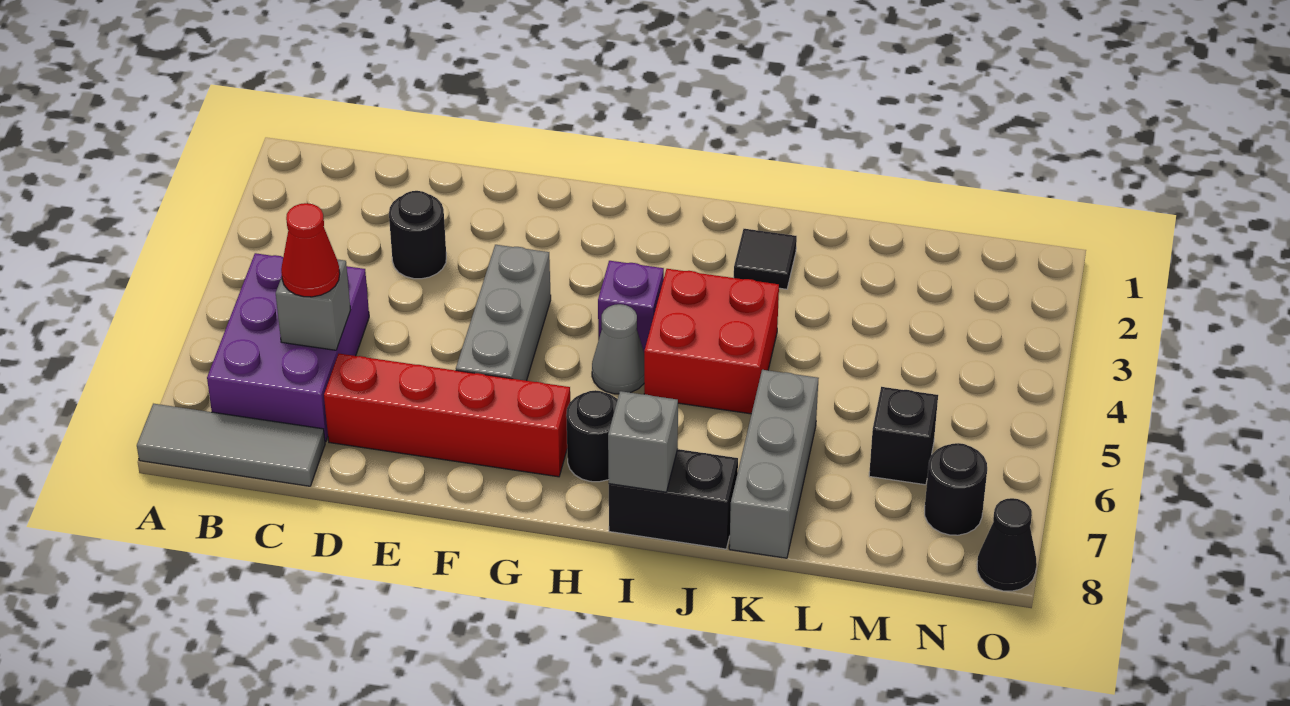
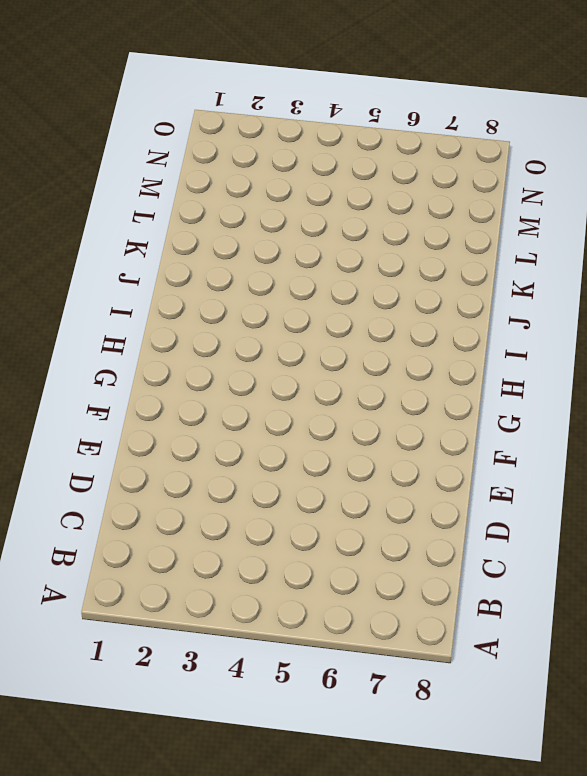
none -> grey 1x3 tile [137,404,325,486]
none -> purple 2x3 brick [207,253,369,442]
none -> black 1x1 round brick [389,191,446,279]

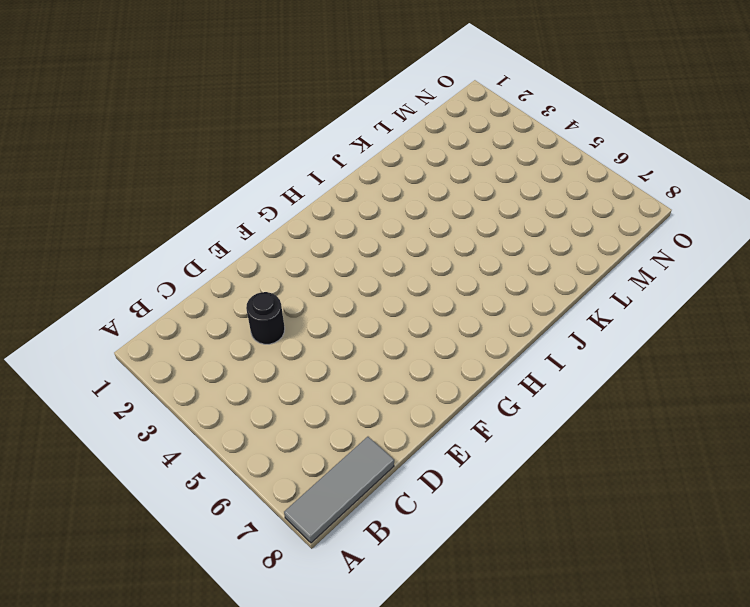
none -> purple 2x3 brick [207,253,369,442]
none -> red 1x4 brick [324,354,570,477]
none -> grey 1x3 brick [456,245,551,381]

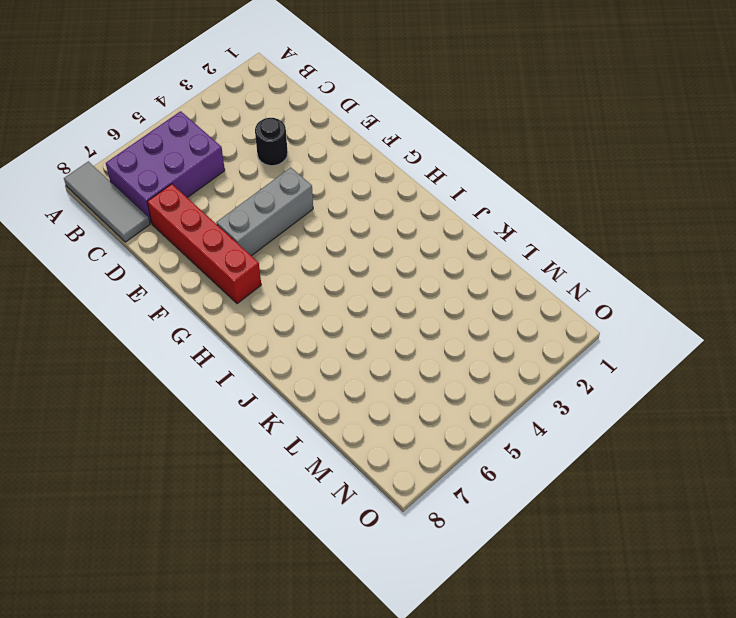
none -> purple 1x1 brick [598,261,664,351]
none -> grey 1x1 cone [592,304,644,394]
none -> black 1x1 round brick [566,390,618,482]

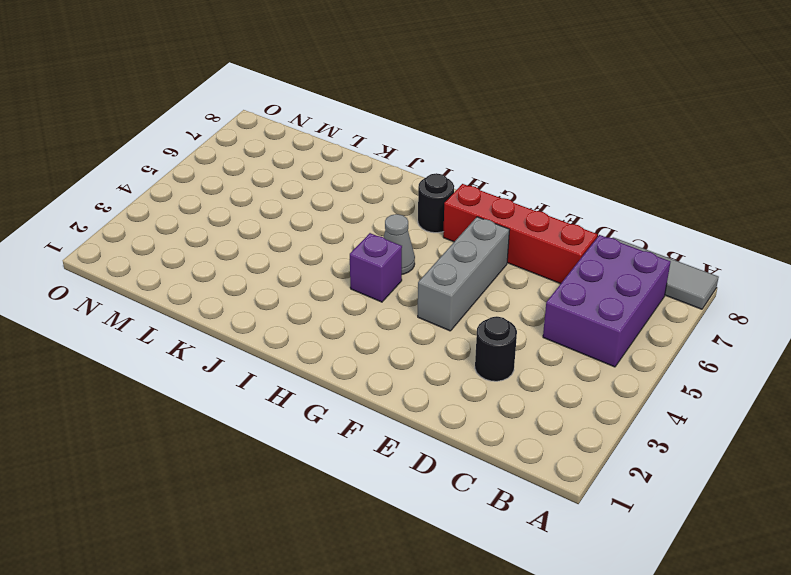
none -> red 2x2 brick [644,269,779,414]
none -> black 1x2 brick [609,449,738,549]
none -> black 1x1 tile [734,229,797,289]

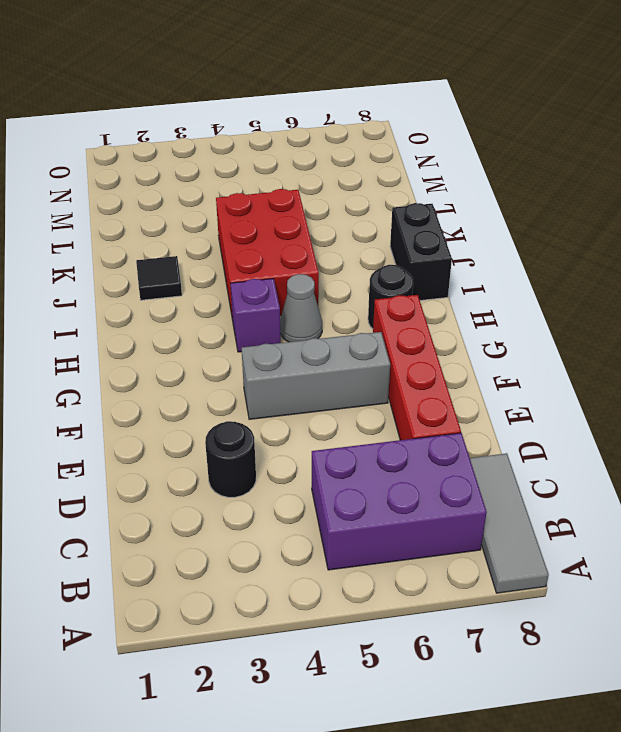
red 2x3 brick [216,189,319,320] -> red 2x2 brick [644,269,779,414]
none -> grey 1x3 brick [729,370,819,558]
none -> black 1x1 brick [869,387,938,485]
none -> black 1x1 round brick [925,443,987,535]

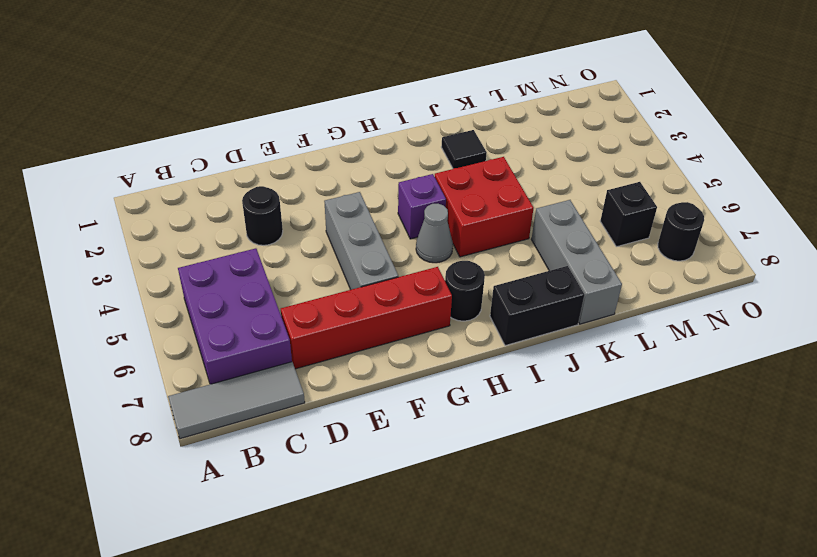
none -> black 1x1 cone [977,498,1037,591]
none -> grey 1x1 brick [276,259,350,350]
none -> grey 1x1 brick [608,391,678,492]

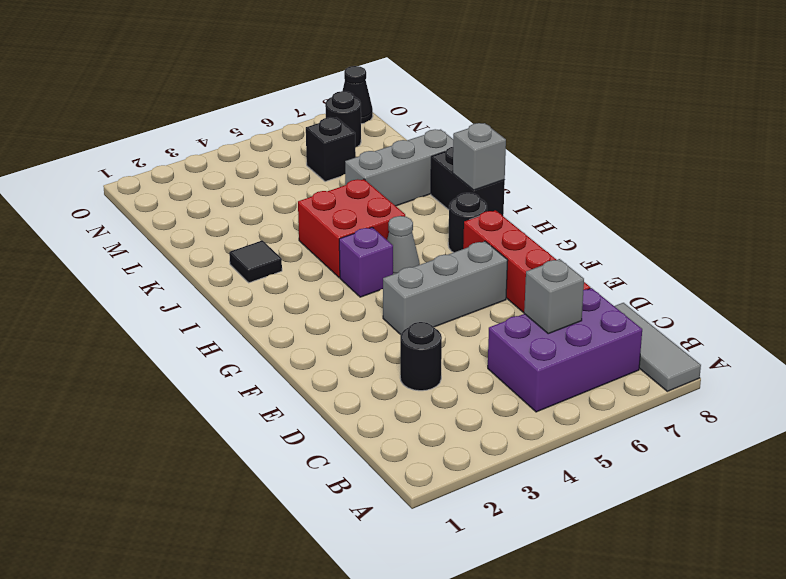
none -> red 1x1 cone [281,203,340,297]

